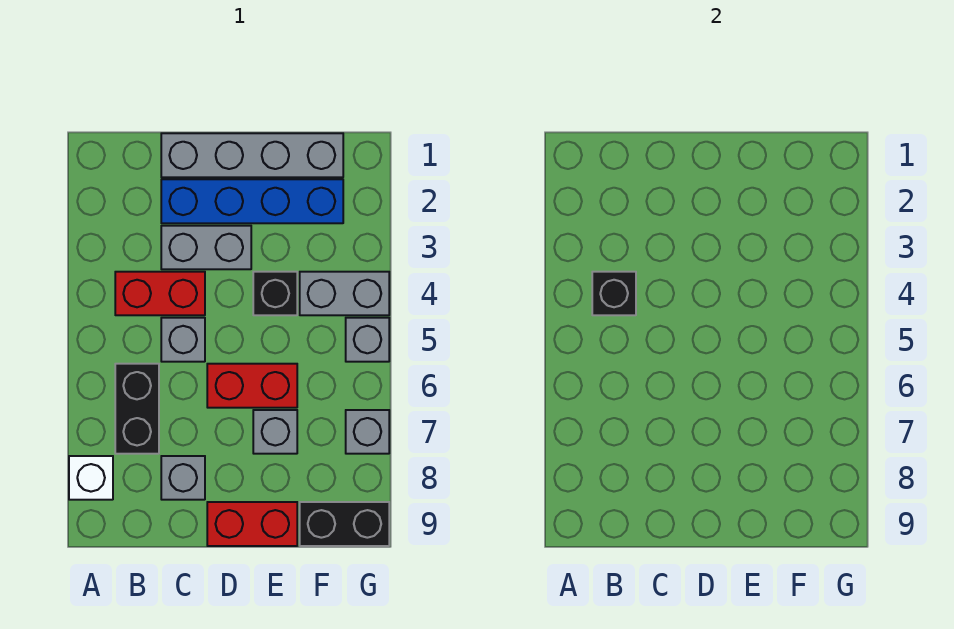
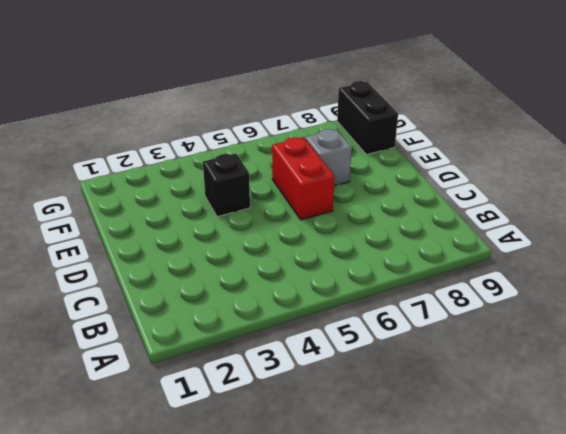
none -> white 1x1 brick [69,456,113,500]
none -> red 1x2 brick [115,272,205,315]
none -> black 1x2 brick [115,364,159,454]

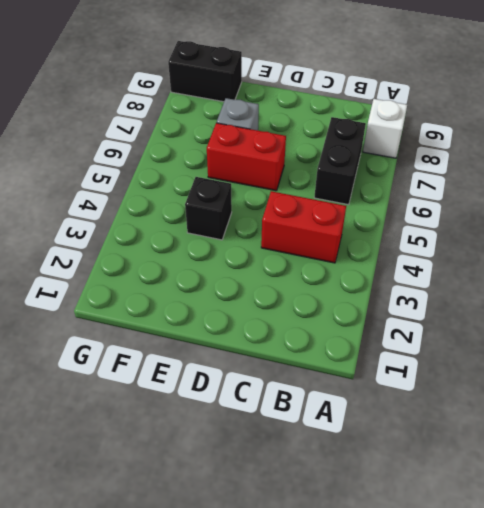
none -> grey 1x4 brick [161,133,343,177]
none -> blue 1x4 brick [161,179,343,223]
none -> grey 1x2 brick [161,226,251,269]

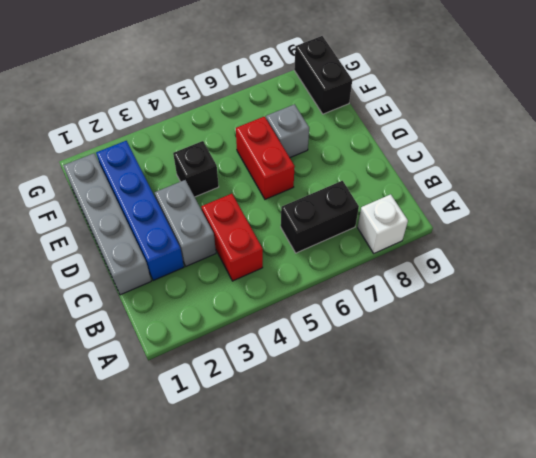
none -> grey 1x1 brick [161,318,205,362]
none -> grey 1x1 brick [161,456,205,500]
none -> red 1x2 brick [207,502,297,546]

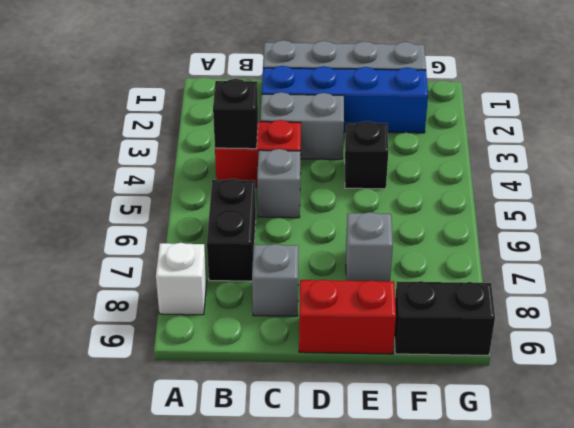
none -> red 1x2 brick [207,364,297,408]
none -> grey 1x2 brick [300,272,389,315]
none -> grey 1x1 brick [346,318,389,362]

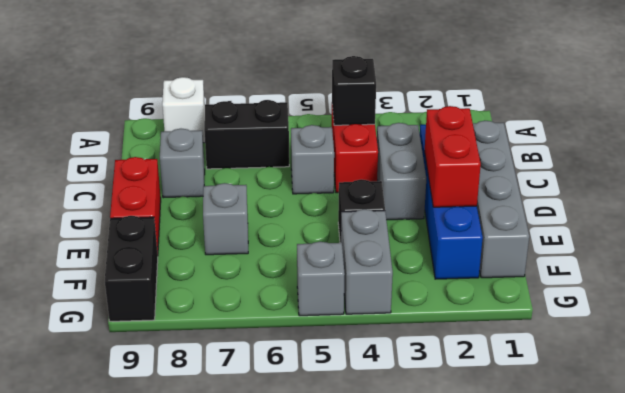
red 1x2 brick [424,106,481,207] -> red 1x2 brick moved to [207,364,297,408]
none -> grey 1x1 brick [346,410,389,454]

